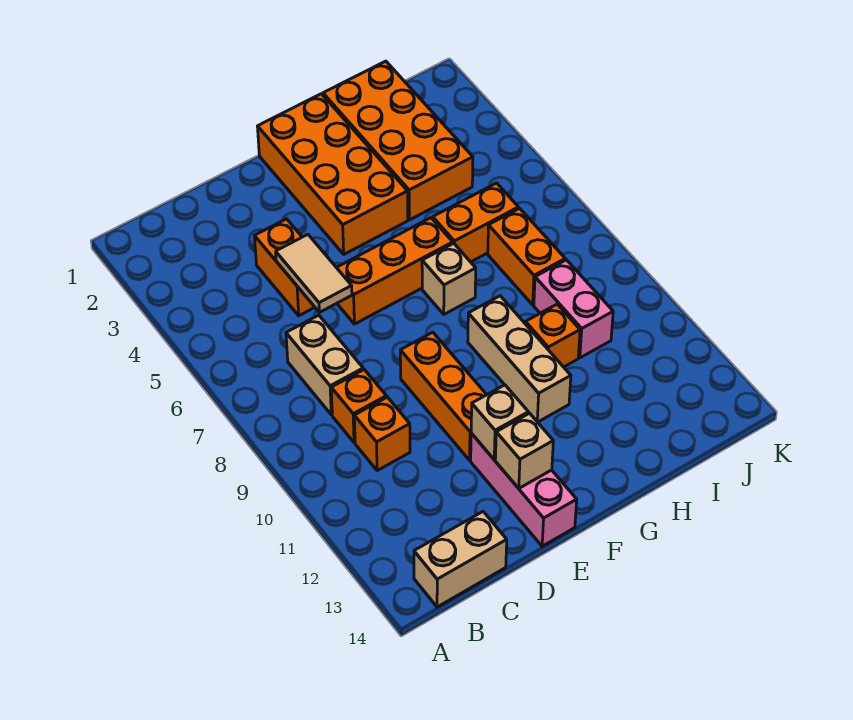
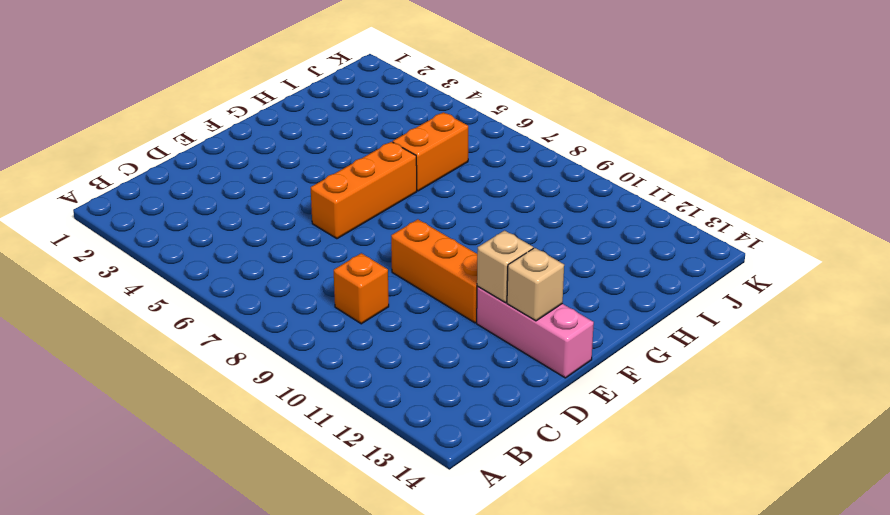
none -> tan 1x2 brick [414,512,507,607]
none -> tan 1x2 brick [286,315,363,415]
none -> orange 1x1 brick [354,397,410,471]

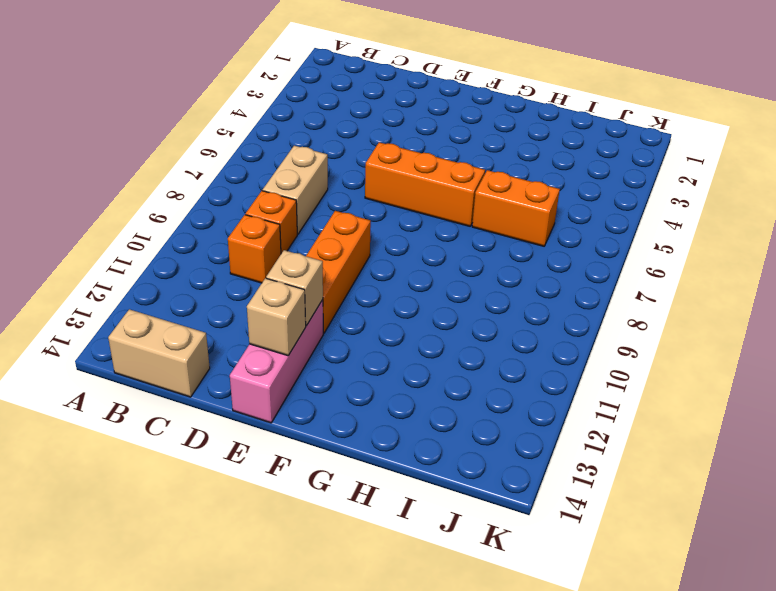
none -> orange 1x2 brick [255,219,315,316]
none -> orange 2x4 brick [257,94,408,254]
none -> tan 1x1 brick [422,243,476,314]

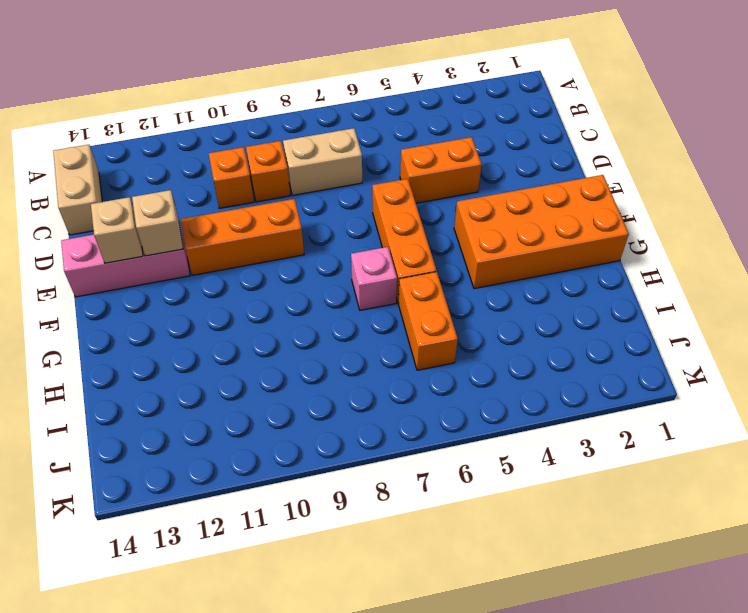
pink 1x1 brick [351,247,397,310] -> tan 1x1 brick [422,243,476,314]
none -> tan 1x3 brick [468,296,571,422]
none -> orange 2x4 brick [323,61,473,220]
none -> orange 1x1 brick [525,304,580,367]

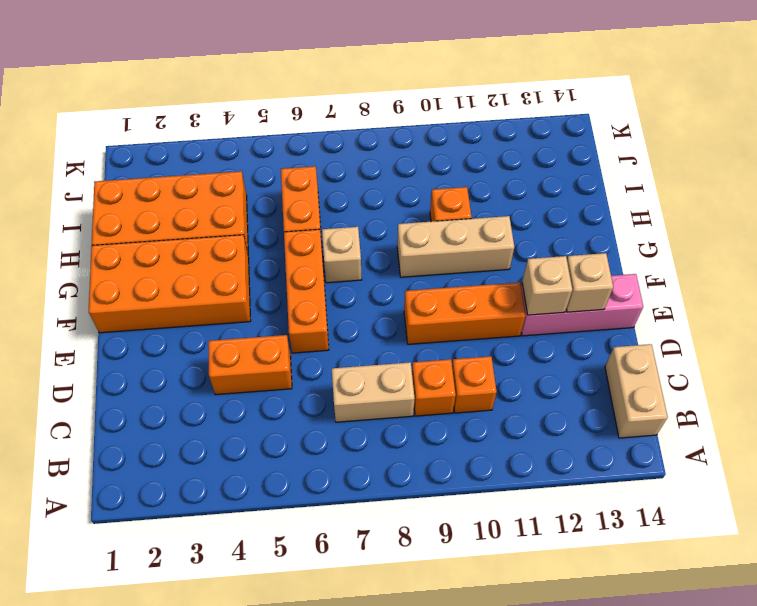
none -> orange 1x2 brick [488,208,565,305]
none -> pink 1x2 brick [534,260,613,358]
none -> tan 1x2 tile [276,235,352,312]

